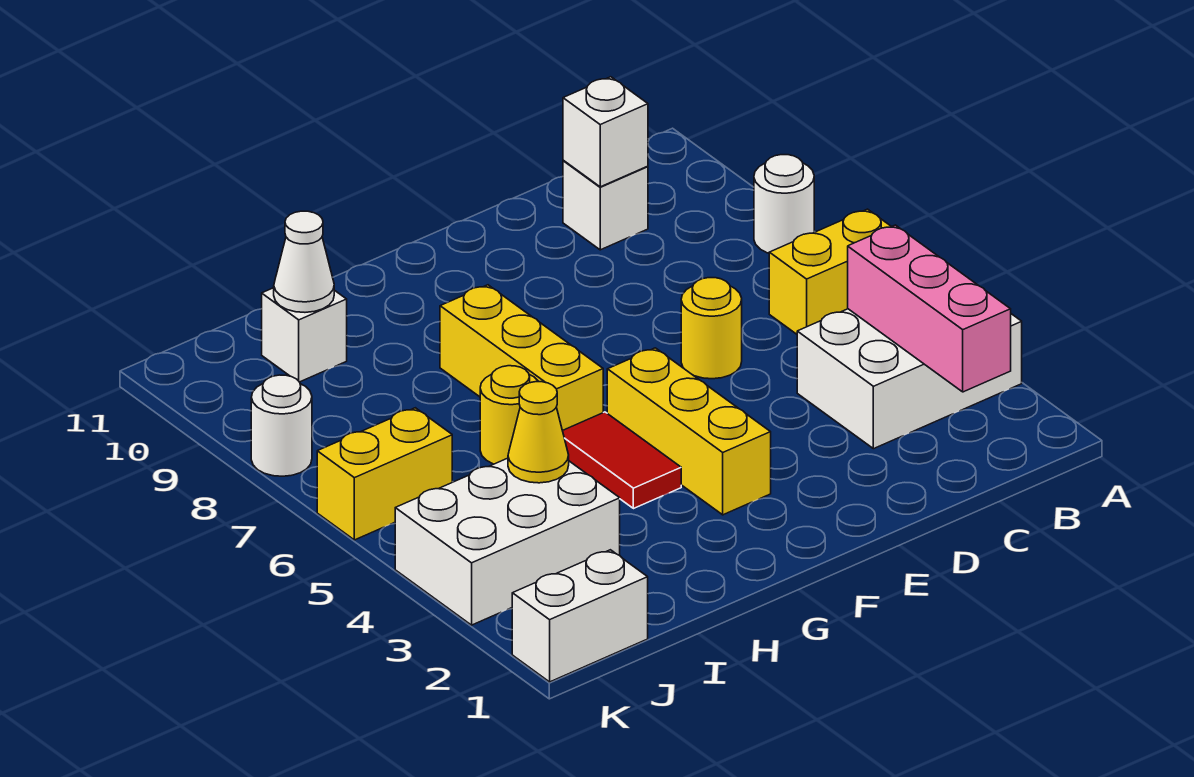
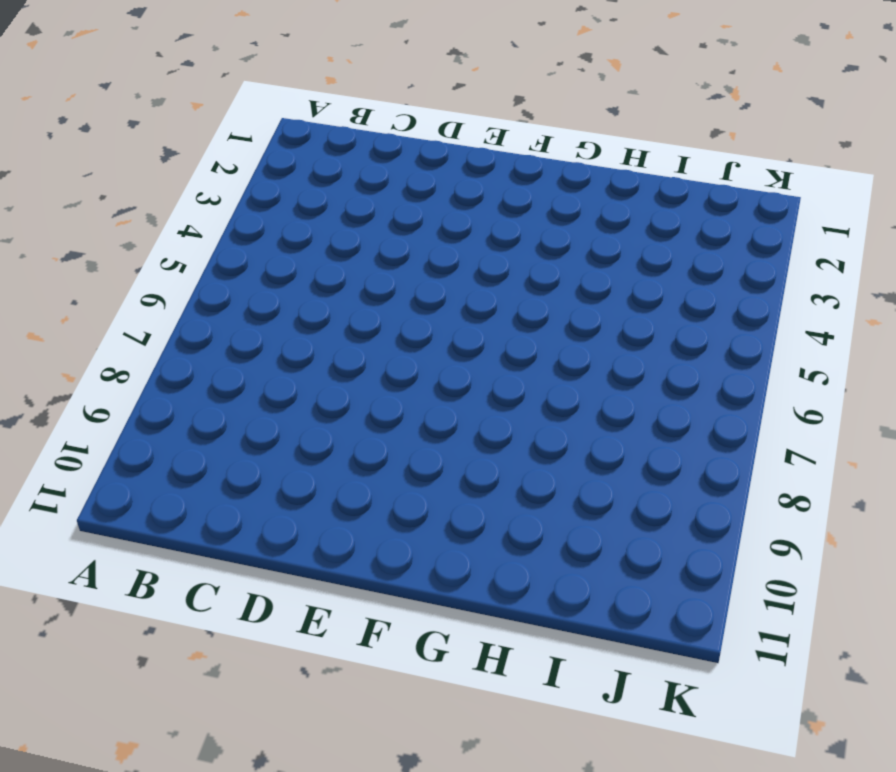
none -> white 2x3 brick [797,309,1022,449]
none -> yellow 1x2 brick [769,209,891,334]
none -> white 1x1 round brick [754,155,814,253]

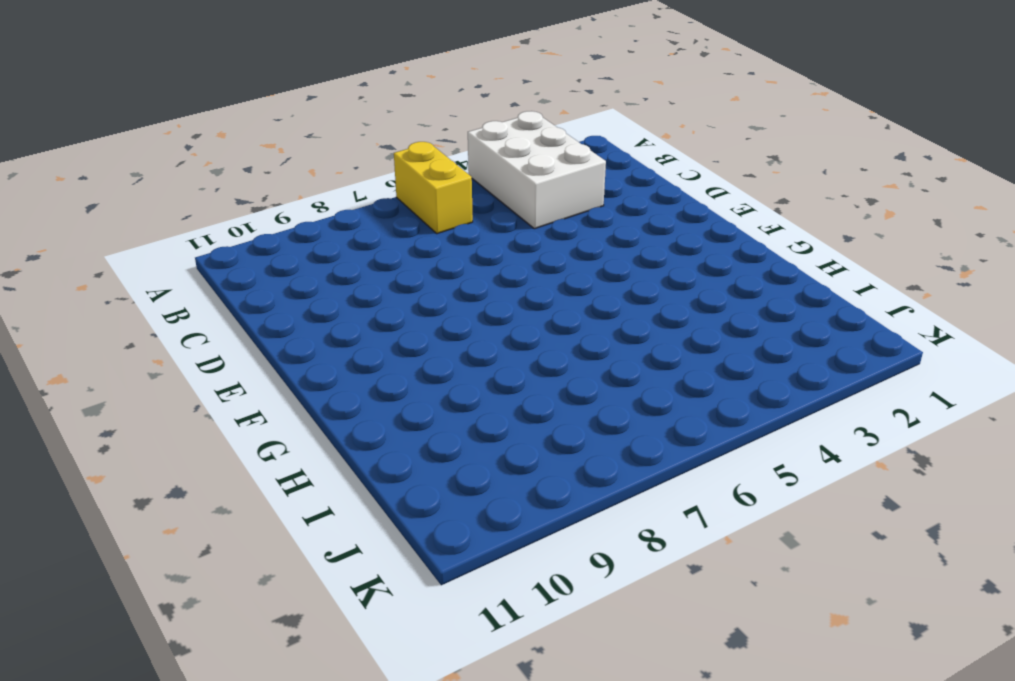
none -> white 1x1 round brick [754,155,814,253]
none -> white 1x1 brick [563,160,648,250]
none -> yellow 1x1 round brick [681,278,742,379]

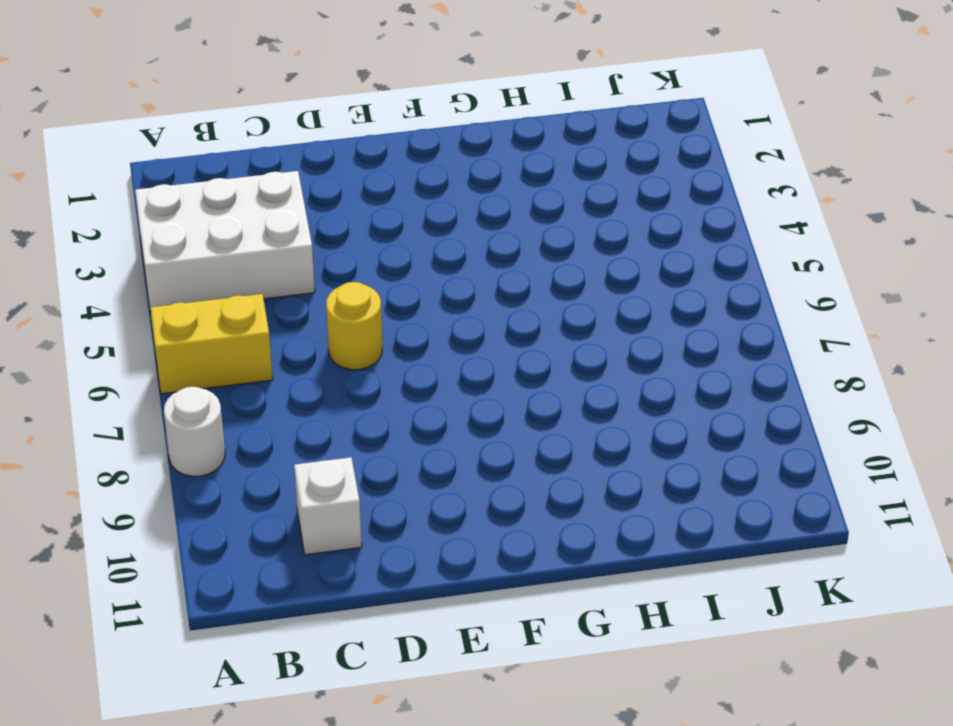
none -> yellow 1x3 brick [607,348,771,515]
none -> red 1x2 tile [563,412,681,509]
none -> yellow 1x3 brick [440,285,603,431]

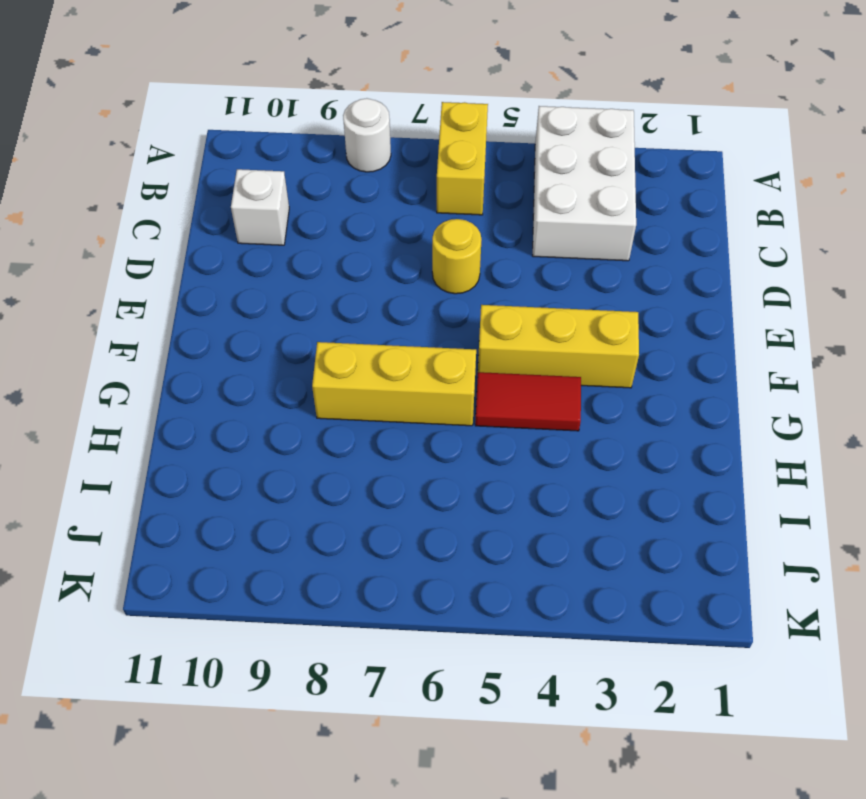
none -> yellow 1x1 round brick [480,366,539,464]
none -> white 2x3 brick [395,458,620,625]
none -> white 1x1 brick [262,288,347,382]

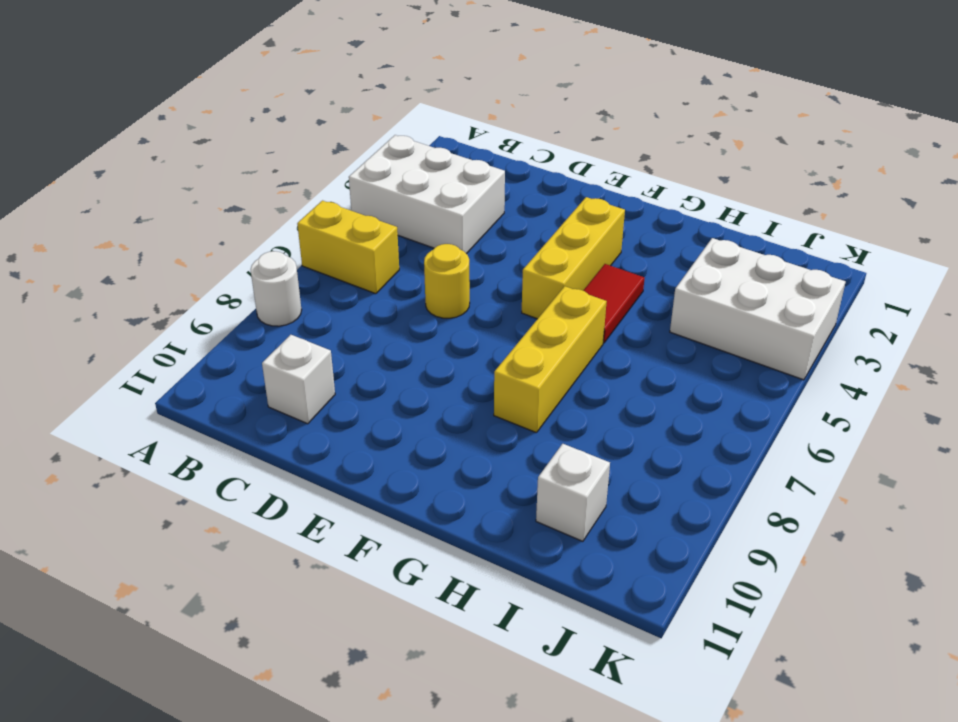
none -> yellow 1x1 round brick [480,366,539,464]
none -> white 1x2 brick [512,550,648,682]
none -> yellow 1x2 brick [317,408,452,540]

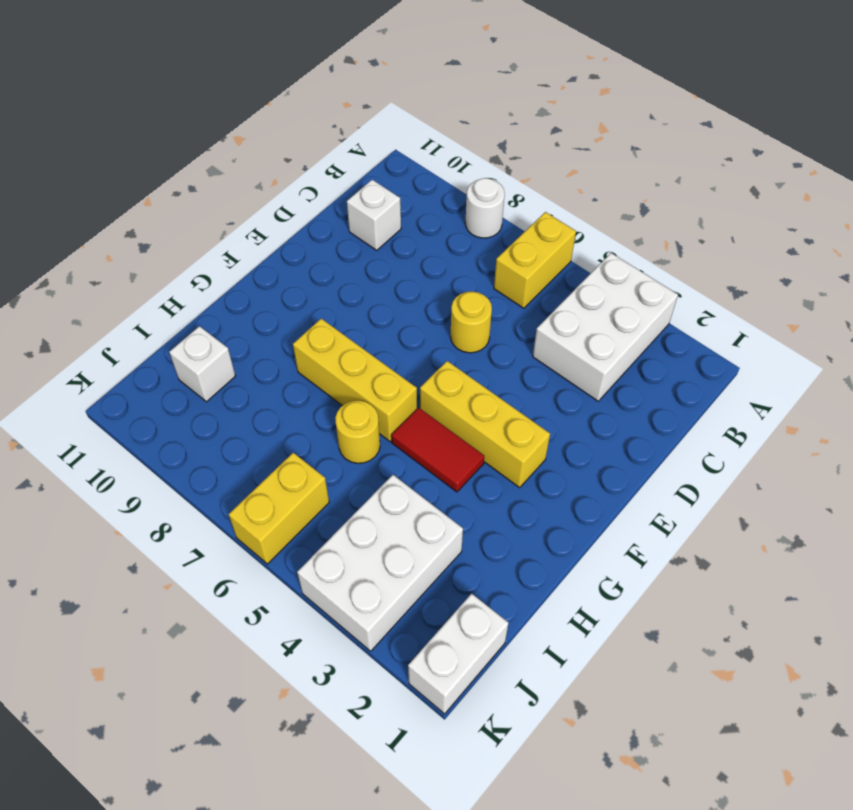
none -> white 1x1 round brick [251,375,312,476]
none -> pink 1x3 brick [848,225,1011,392]
none -> white 1x1 brick [563,77,648,187]

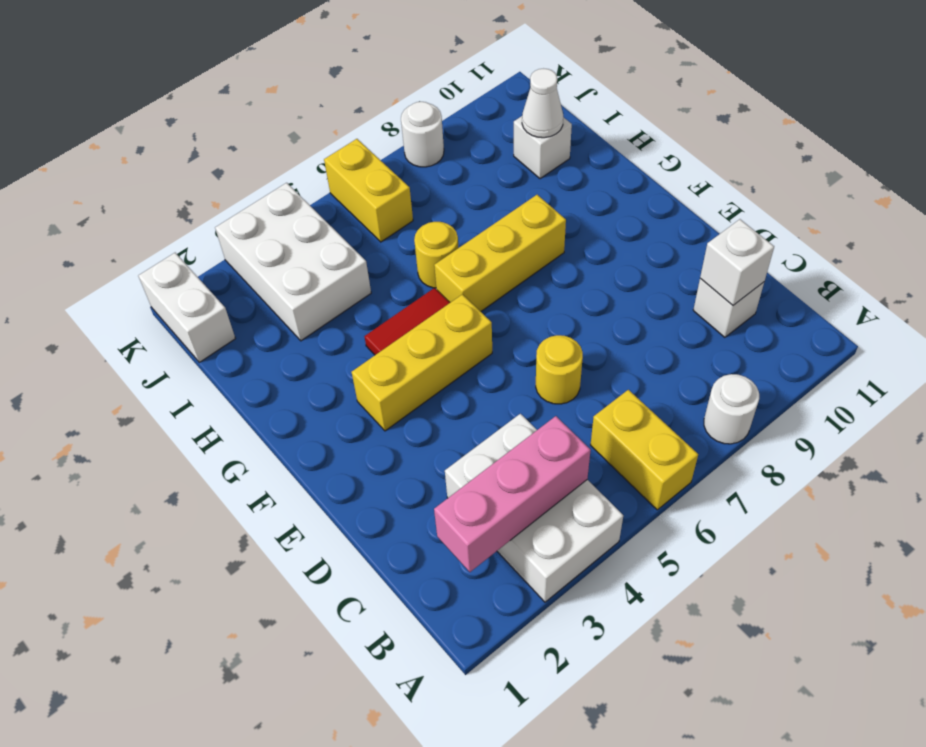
none -> yellow 1x1 cone [508,382,569,483]

